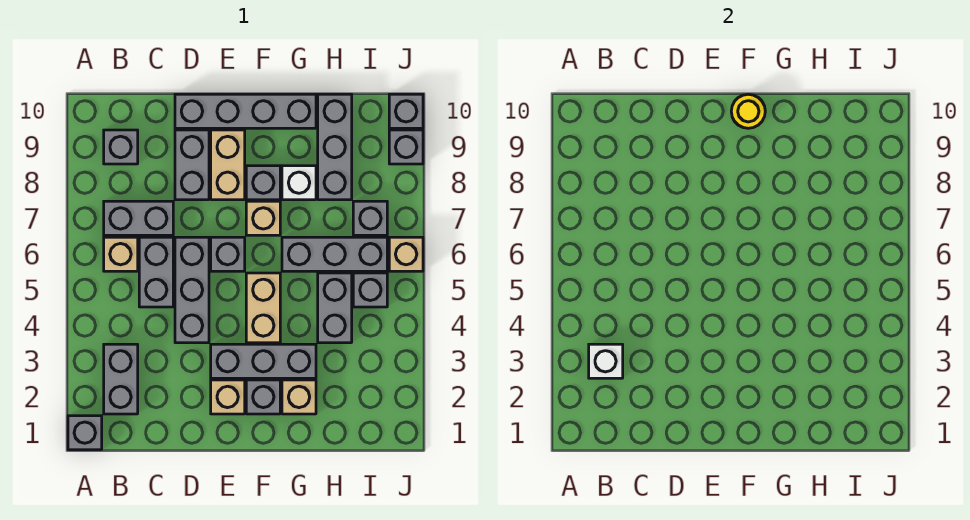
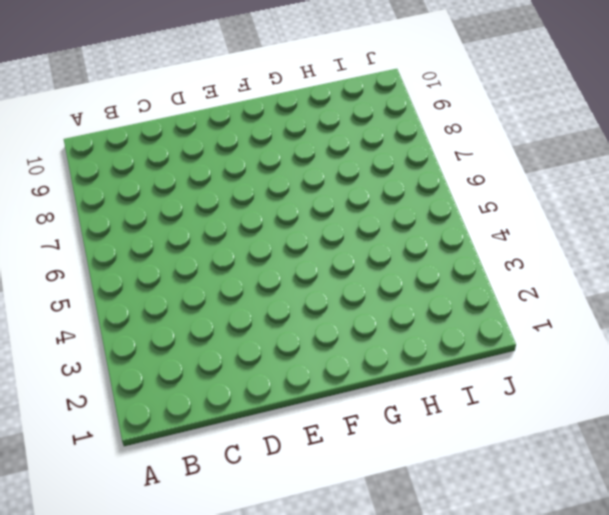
none -> grey 1x1 brick [68,416,102,450]
none -> grey 1x2 brick [104,344,138,414]
none -> tan 1x1 brick [104,237,138,271]

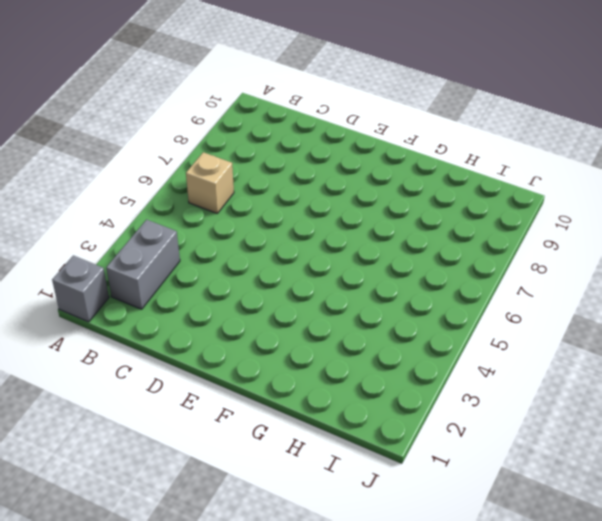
none -> grey 1x2 brick [104,201,173,235]
none -> grey 1x1 brick [104,130,138,164]
none -> grey 1x2 brick [139,237,173,307]

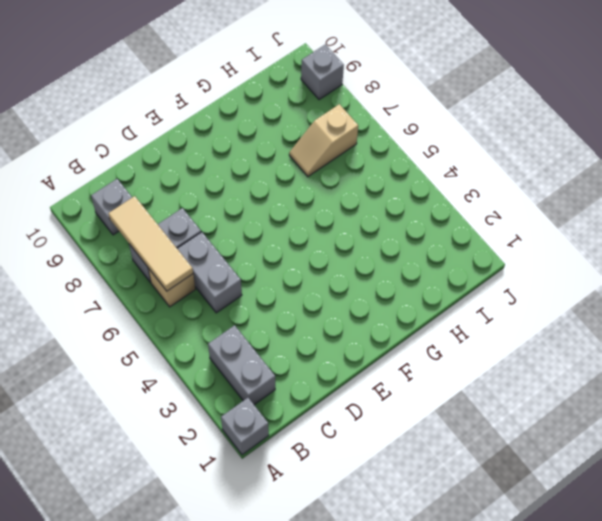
tan 1x3 tile [108,196,193,291] -> none
tan 1x2 slope [289,104,358,177] -> grey 1x1 brick [353,201,387,235]
none -> grey 1x3 brick [175,237,209,343]
none -> grey 1x2 brick [175,130,209,200]
none -> grey 1x4 brick [175,94,316,128]

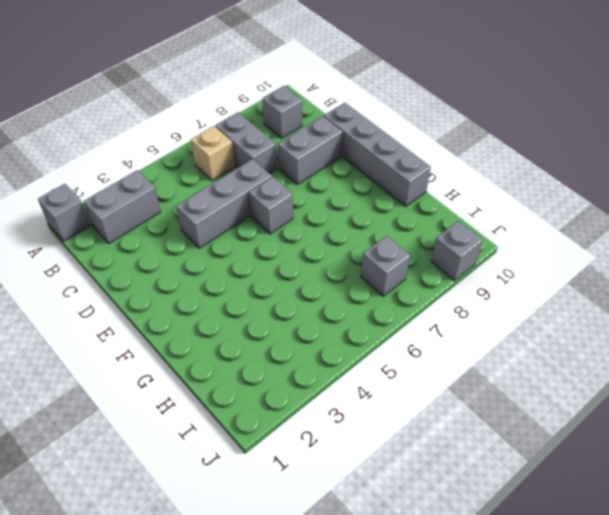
none -> grey 1x2 brick [139,237,173,307]
none -> tan 1x1 brick [211,380,245,414]
none -> grey 1x3 brick [211,344,316,378]

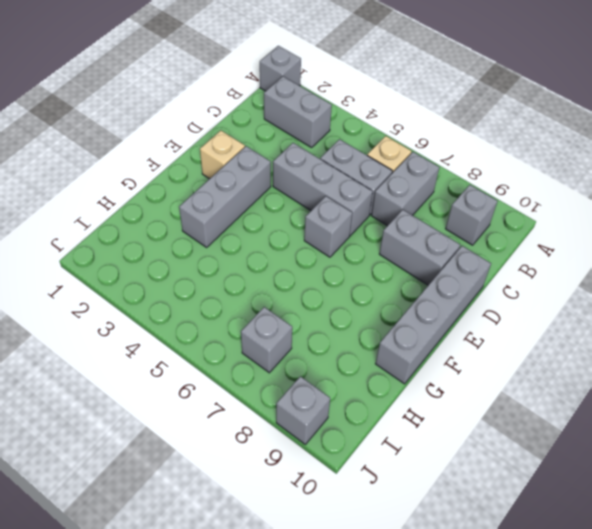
none -> tan 1x2 brick [211,130,245,200]
none -> grey 1x1 brick [246,380,280,414]
none -> tan 1x2 brick [246,273,280,343]

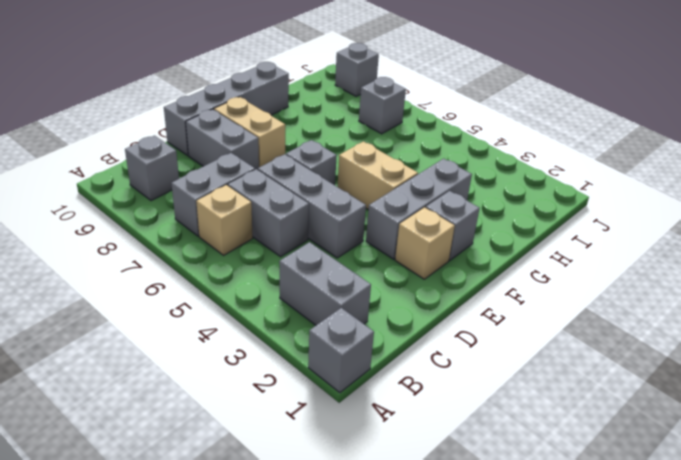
none -> tan 1x1 brick [246,201,280,235]
none -> grey 1x1 brick [246,166,280,200]
none -> tan 1x1 brick [282,380,316,414]

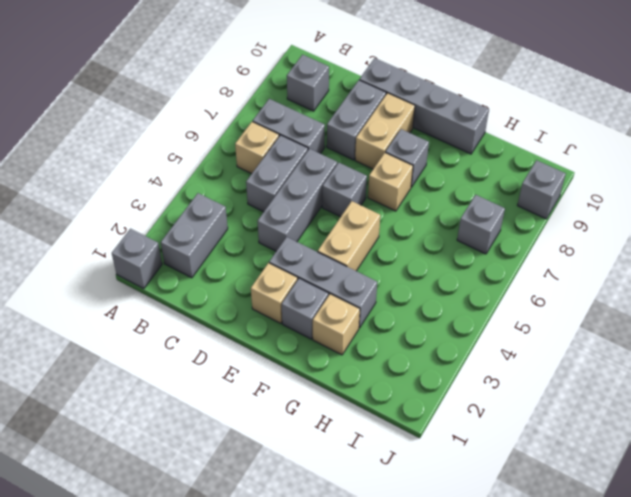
none -> grey 1x3 brick [282,237,387,271]
none -> white 1x1 brick [282,166,316,200]
none -> grey 1x2 brick [318,273,352,343]

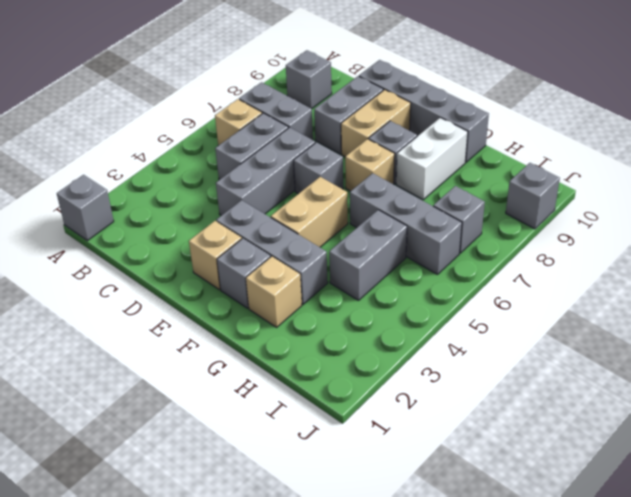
white 1x2 brick [396,118,468,200] -> white 1x1 brick [282,166,316,200]
none -> grey 1x2 brick [104,344,138,414]
none -> grey 1x3 brick [318,94,352,200]
none -> grey 1x1 brick [353,273,387,307]

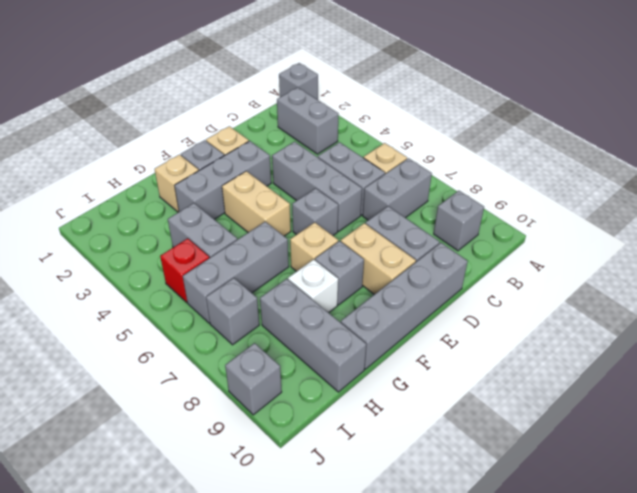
red 1x1 brick [160,238,209,302] -> grey 1x1 brick [353,273,387,307]
none -> tan 1x1 brick [389,237,423,271]
none -> grey 1x1 brick [389,94,423,128]
none -> white 1x1 brick [589,344,623,378]

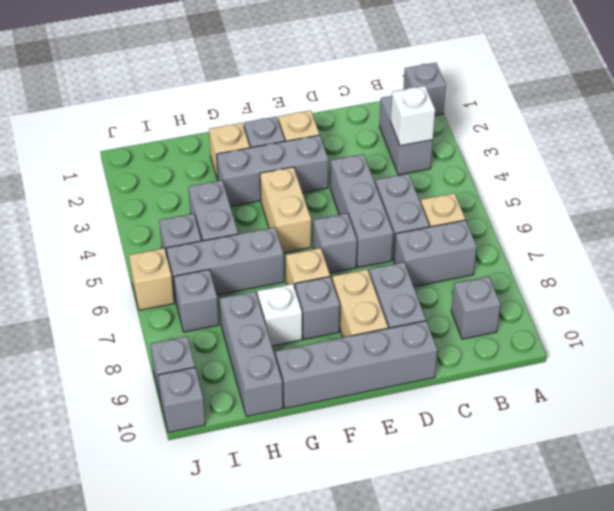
none -> yellow 1x1 round brick [731,94,765,128]

